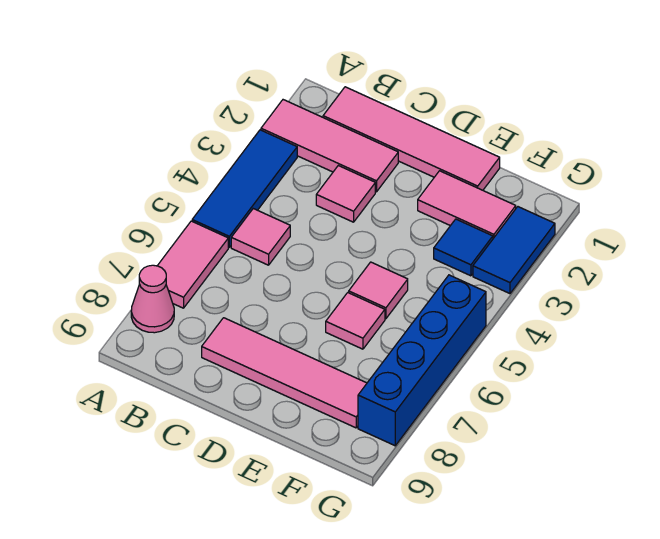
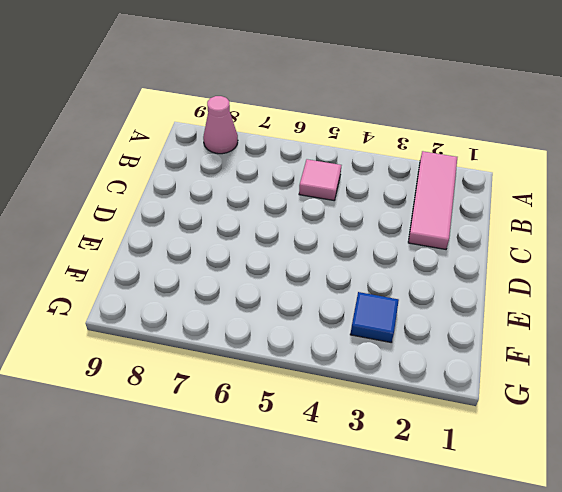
none -> blue 1x3 tile [192,130,297,247]
none -> pink 1x2 tile [157,221,228,308]
none -> pink 1x4 tile [323,87,500,190]

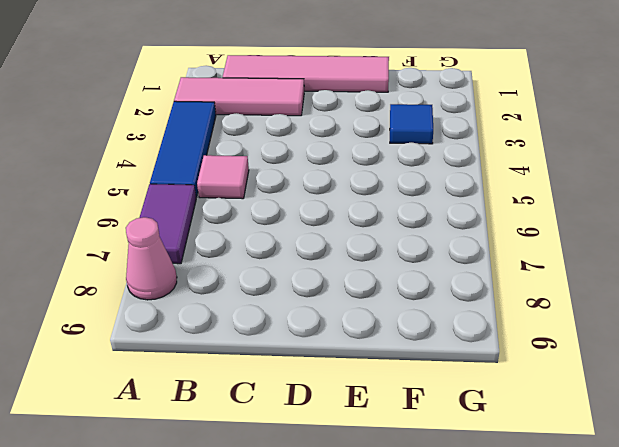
purple 1x2 tile [139,184,196,264] -> pink 1x2 tile [157,221,228,308]
none -> pink 1x1 tile [316,166,375,222]
none -> pink 1x4 tile [202,318,367,428]
none -> pink 1x2 tile [418,171,516,238]

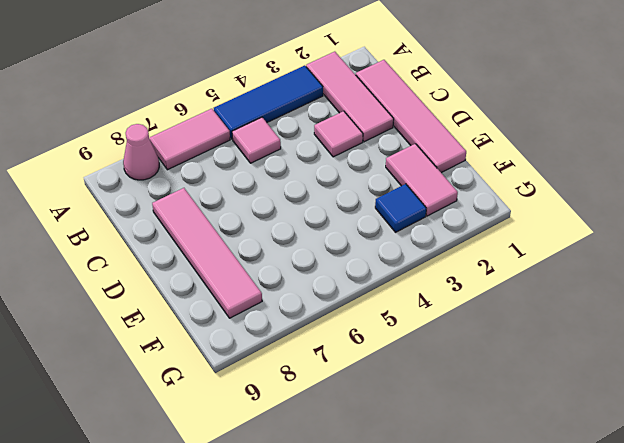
none -> pink 1x1 tile [349,262,408,319]
none -> pink 1x1 tile [326,293,385,349]
none -> blue 1x2 tile [473,207,555,294]

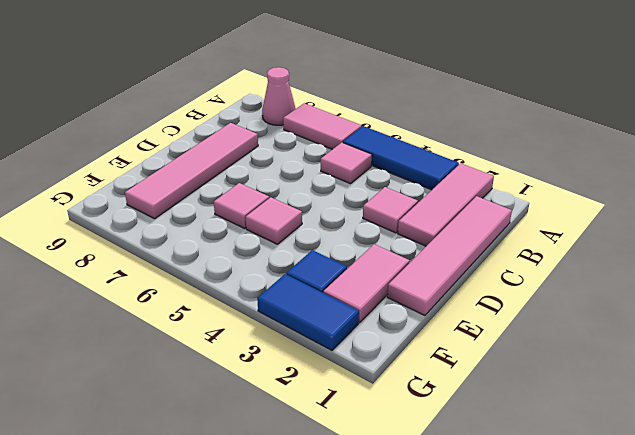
none -> blue 1x4 brick [358,275,486,446]

